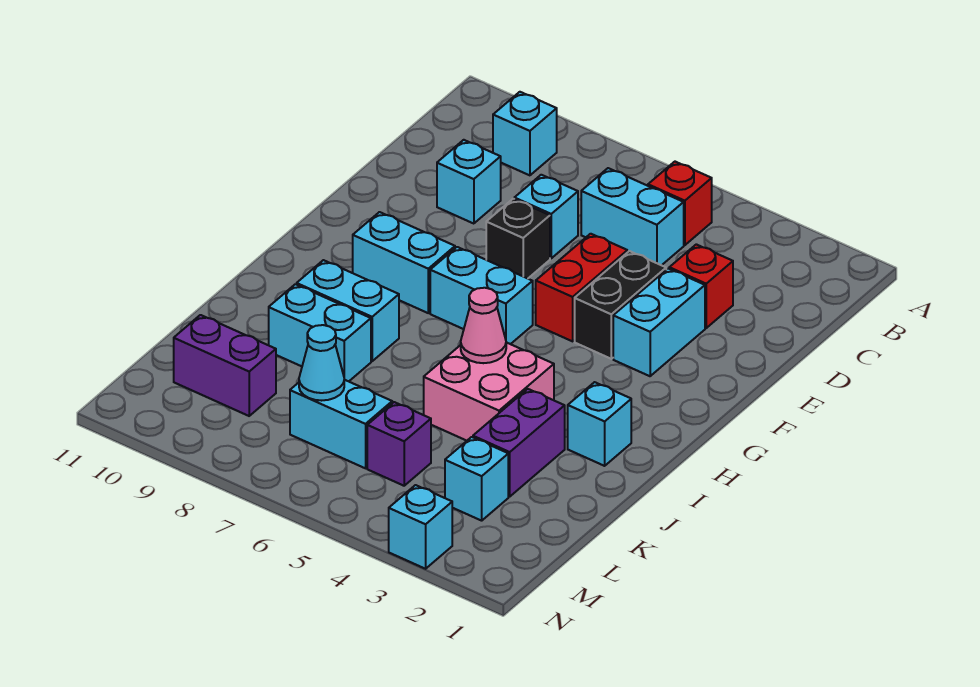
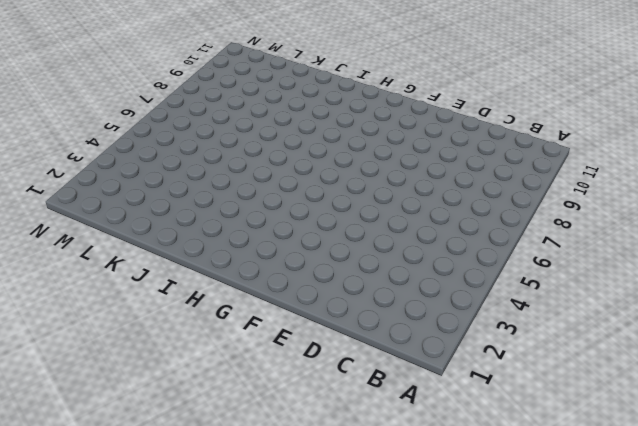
none -> red 1x1 brick [648,162,712,245]
none -> cyan 1x1 brick [493,92,557,175]
none -> cyan 1x2 brick [581,168,684,265]

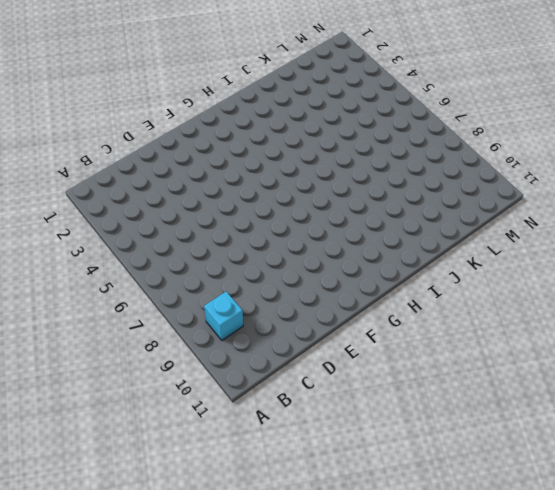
none -> red 1x1 brick [648,162,712,245]
none -> cyan 1x2 brick [581,168,684,265]
none -> red 1x1 brick [669,244,733,328]

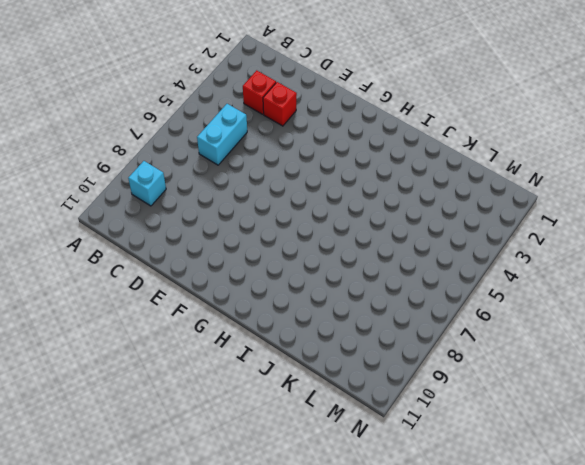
red 1x1 brick [243,70,276,114] -> red 1x1 brick moved to [648,162,712,245]
none -> cyan 1x1 brick [514,175,578,258]
none -> cyan 1x1 brick [437,140,501,224]
none -> cyan 1x2 brick [613,269,705,376]

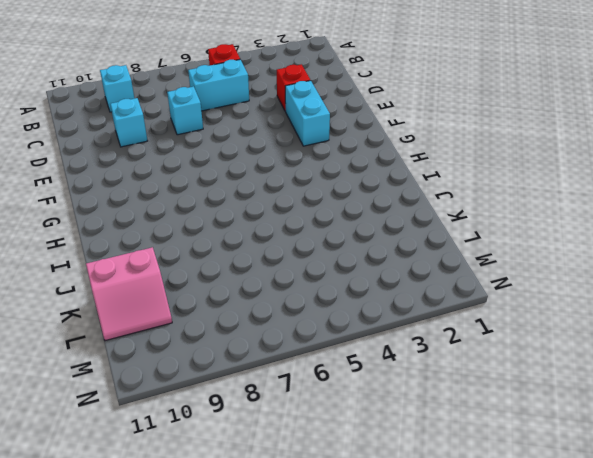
pink 2x2 slope [86,247,172,341] -> purple 1x2 brick [174,315,276,416]
none -> black 1x2 brick [575,251,666,359]
none -> red 1x2 brick [536,234,627,341]
none -> black 1x1 brick [486,199,550,279]

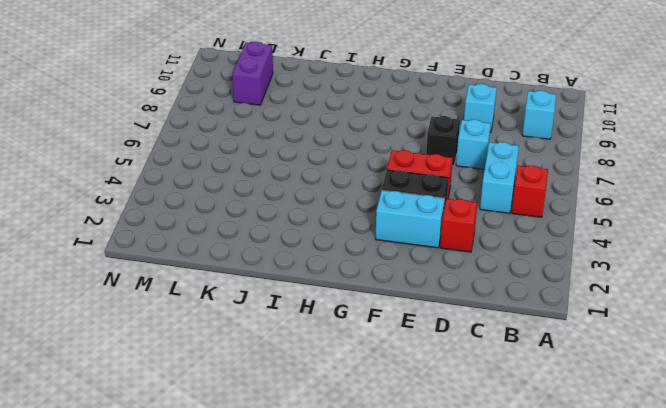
none -> cyan 1x2 brick [430,247,533,344]
none -> cyan 1x2 brick [353,212,455,313]
none -> cyan 1x1 brick [568,382,631,466]

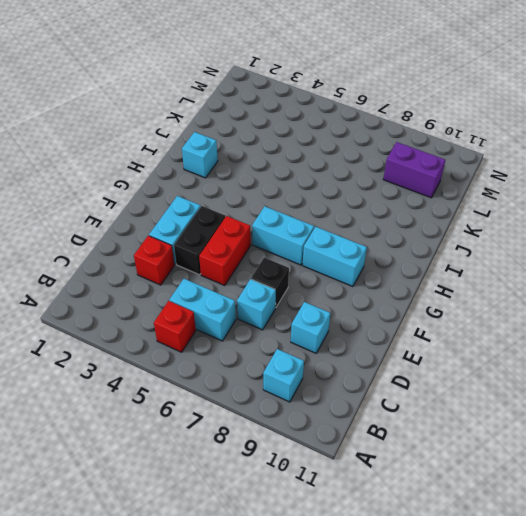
none -> pink 2x2 brick [424,342,554,441]
none -> cyan 1x2 brick [297,260,399,361]
none -> purple 1x2 brick [473,389,565,497]

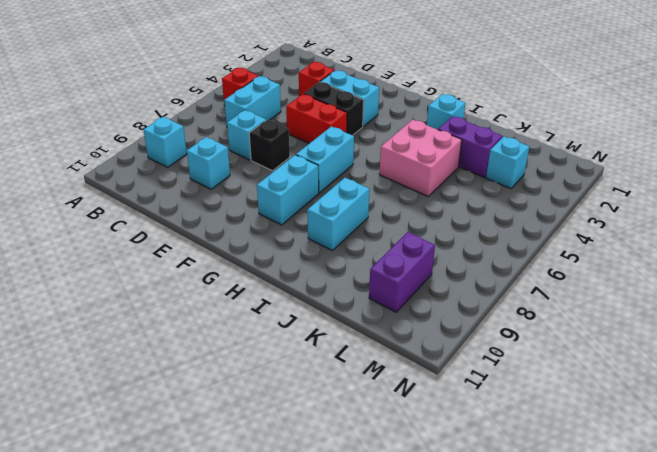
none -> cyan 1x2 brick [269,284,371,381]
none -> purple 1x1 brick [367,402,431,486]
none -> cyan 1x2 brick [290,380,392,468]

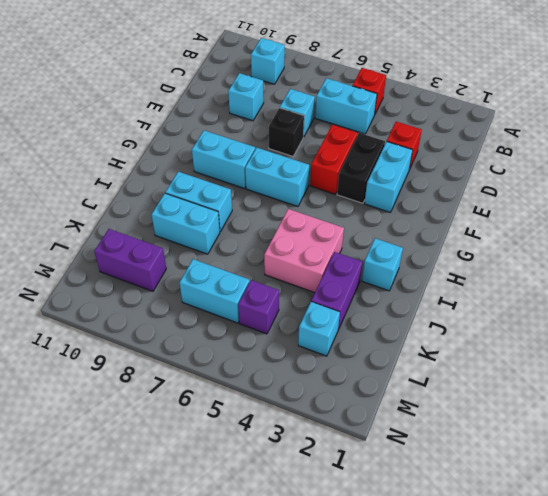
none -> cyan 1x1 brick [389,485,452,569]
none -> pink 1x1 cone [461,288,506,363]
none -> cyan 1x1 cone [299,325,344,401]

